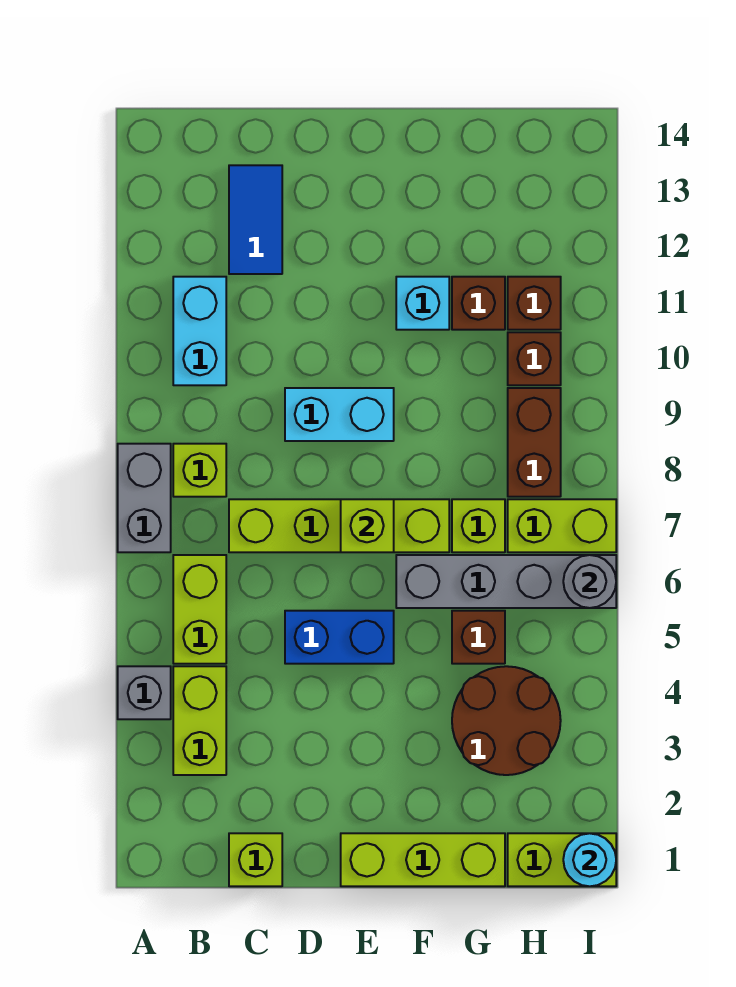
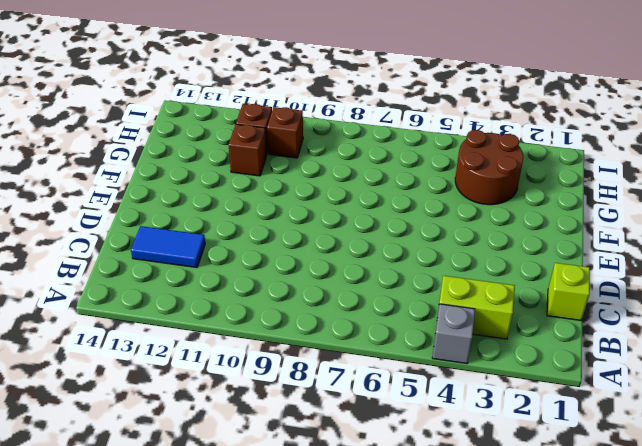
none -> grey 1x2 brick [118,444,171,552]
none -> lime 1x2 brick [173,555,226,664]
none -> lime 1x1 brick [173,444,226,497]

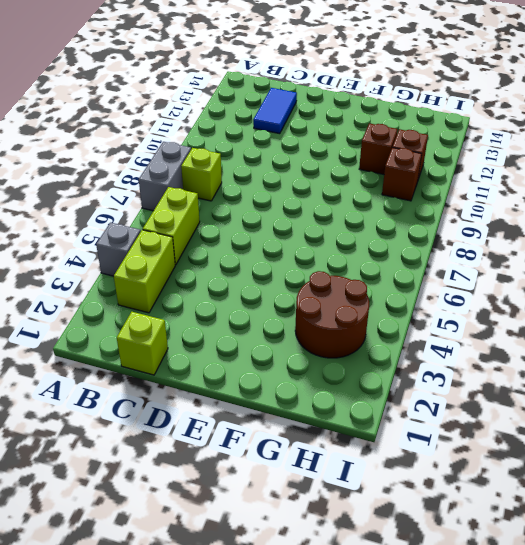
none -> cyan 1x2 brick [173,277,226,385]
none -> lime 1x4 brick [229,499,449,552]
none -> blue 1x2 brick [285,611,394,664]

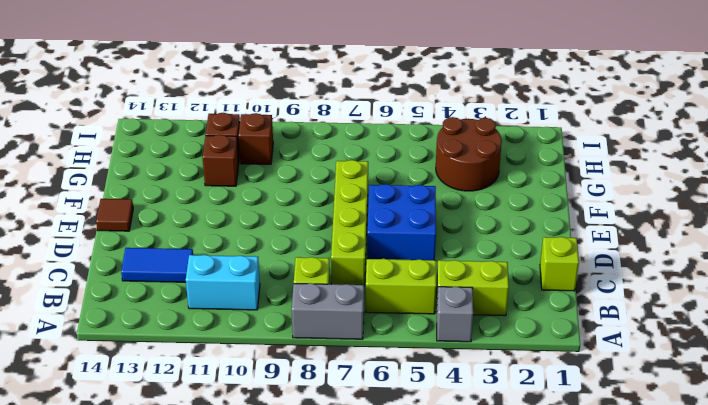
blue 2x2 brick [367,184,436,260] -> blue 1x2 brick [285,611,394,664]
brown 1x1 tile [96,199,133,231] -> none
none -> cyan 1x2 brick [285,388,394,441]
none -> lime 1x3 brick [341,833,505,886]
none -> grey 1x4 brick [396,555,616,608]

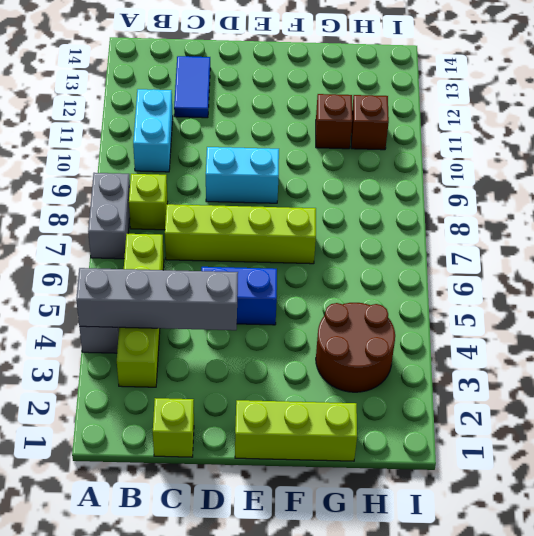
grey 1x4 brick [76,268,238,330] -> grey 1x4 brick moved to [396,555,616,608]
none -> cyan 1x1 brick [396,277,449,330]
none -> brown 1x1 brick [452,611,505,664]
none -> lime 1x1 brick [452,499,505,552]

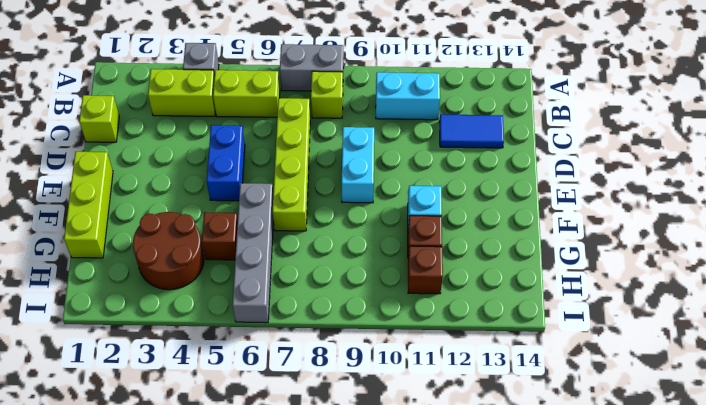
none -> lime 1x1 brick [452,499,505,552]
none -> lime 1x2 brick [508,833,616,886]
none -> lime 1x2 brick [508,499,616,552]

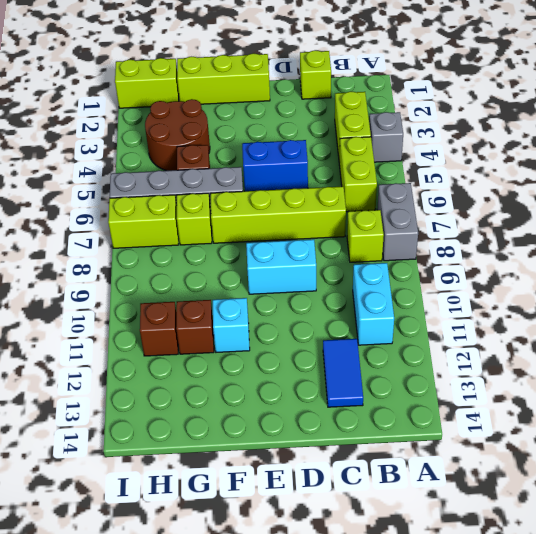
none -> brown 1x2 brick [508,388,561,497]
none -> brown 1x1 brick [508,332,561,385]
none -> lime 1x1 brick [341,499,394,552]

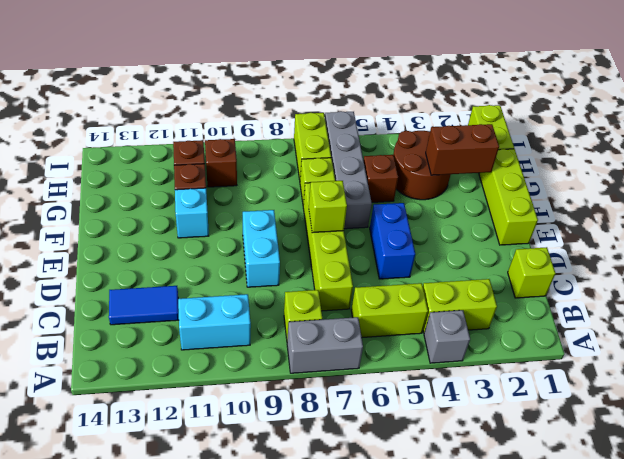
brown 1x2 brick [426,124,499,175] -> brown 1x2 brick moved to [508,388,561,497]
none -> cyan 1x1 round brick [563,833,616,886]
none -> grey 1x1 round brick [563,555,616,608]

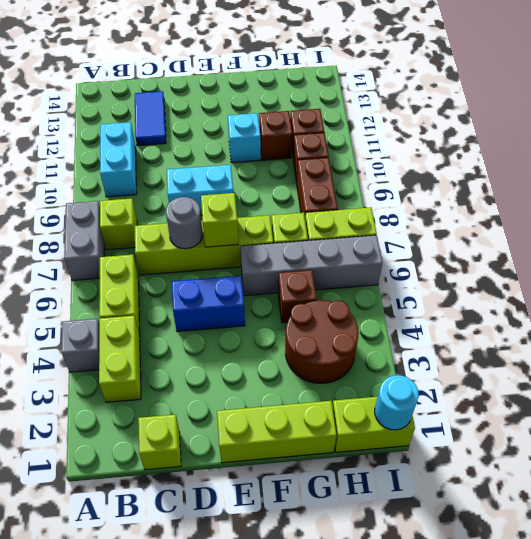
grey 1x1 round brick [166,197,203,249] -> grey 1x1 round brick moved to [563,555,616,608]

